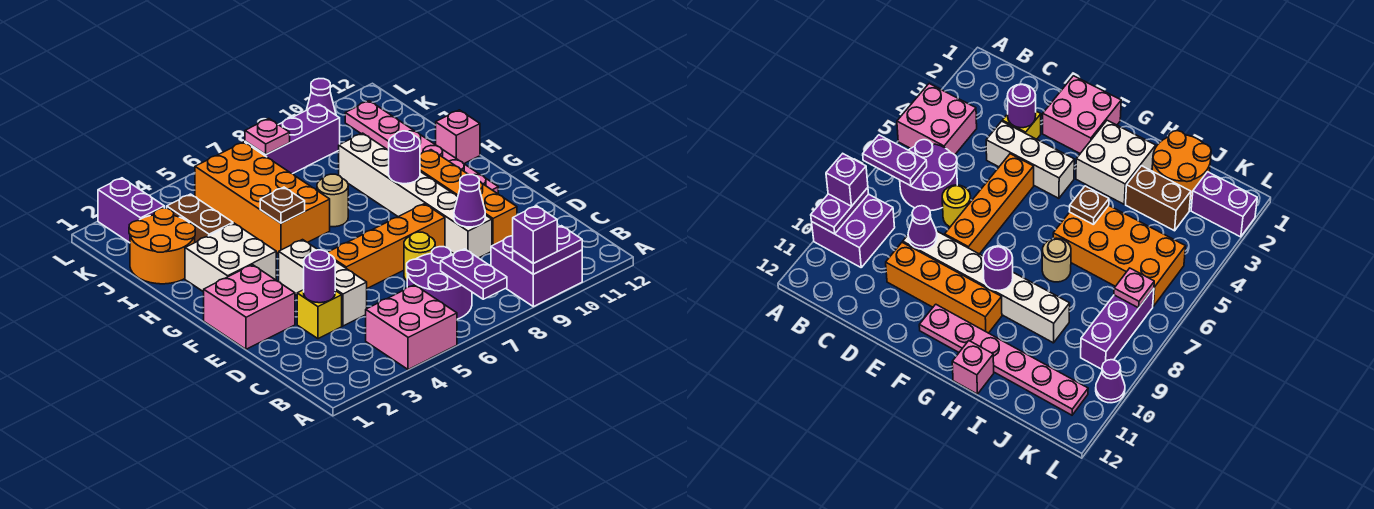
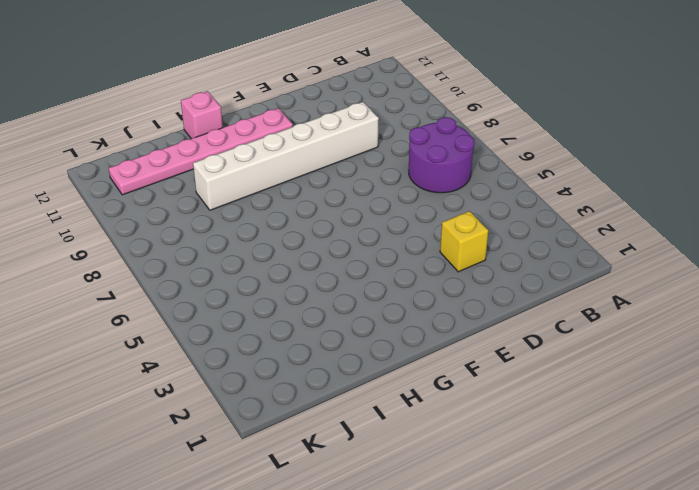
none -> pink 2x2 brick [366,285,457,370]
none -> purple 2x2 brick [491,236,582,307]
none -> white 1x3 brick [279,240,367,326]

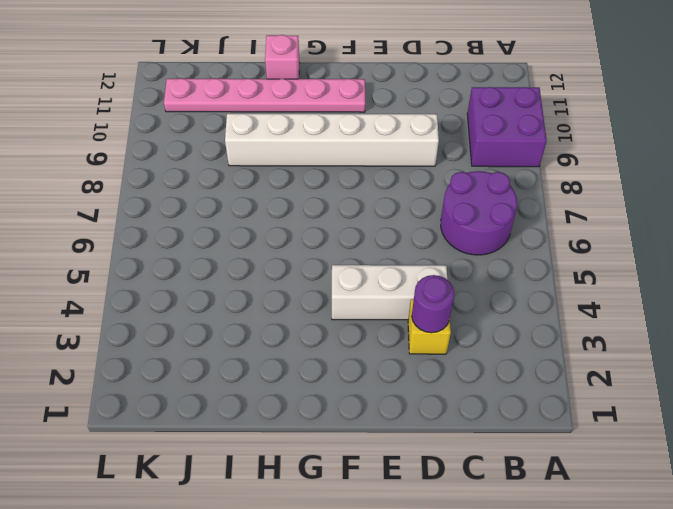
none -> pink 2x2 brick [366,285,457,370]
none -> yellow 1x1 round brick [404,232,435,281]
none -> orange 1x4 brick [420,150,517,246]

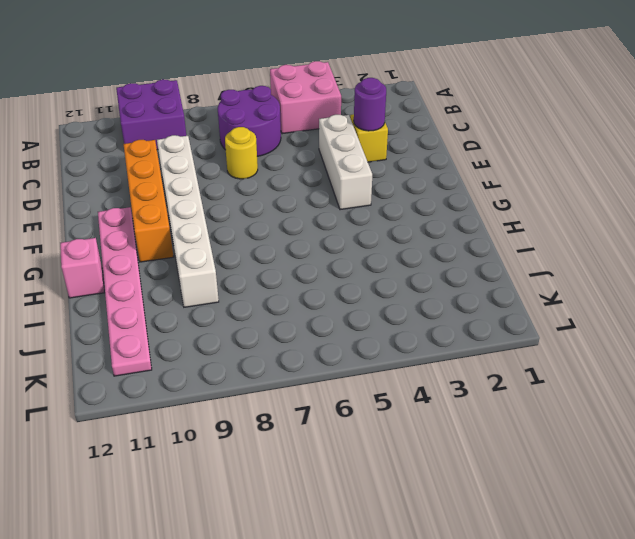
none -> pink 2x2 brick [204,265,295,349]
none -> orange 1x4 brick [327,204,445,289]
none -> white 2x2 brick [185,223,276,292]

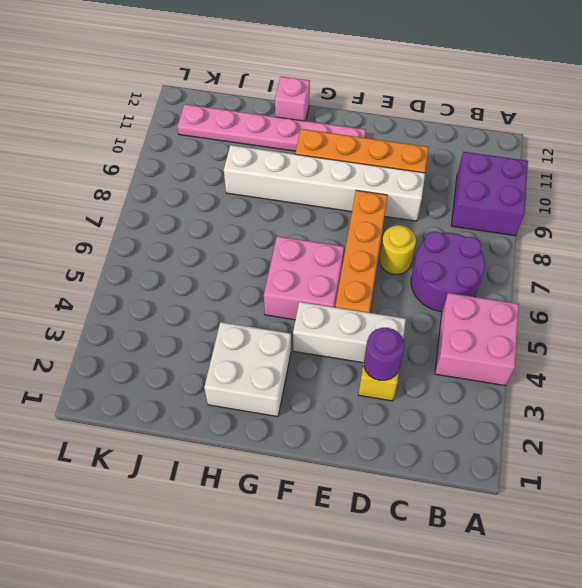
pink 2x2 brick [264,236,344,320] -> pink 2x2 brick moved to [204,265,295,349]
none -> orange 2x4 brick [195,142,330,254]
none -> tan 1x1 round brick [317,174,348,227]
none -> orange 2x2 round brick [129,208,195,284]

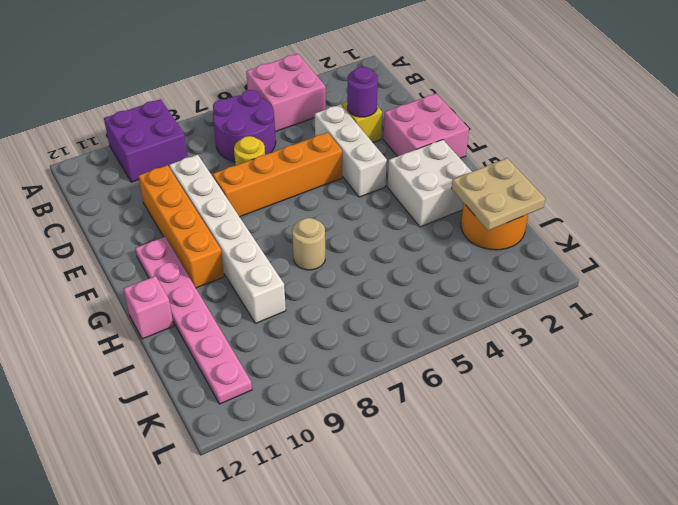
tan 2x2 plate [452,158,545,231] -> none
none -> orange 2x4 brick [195,142,330,254]
none -> brown 1x2 brick [167,194,233,242]
none -> purple 1x2 brick [98,178,164,243]

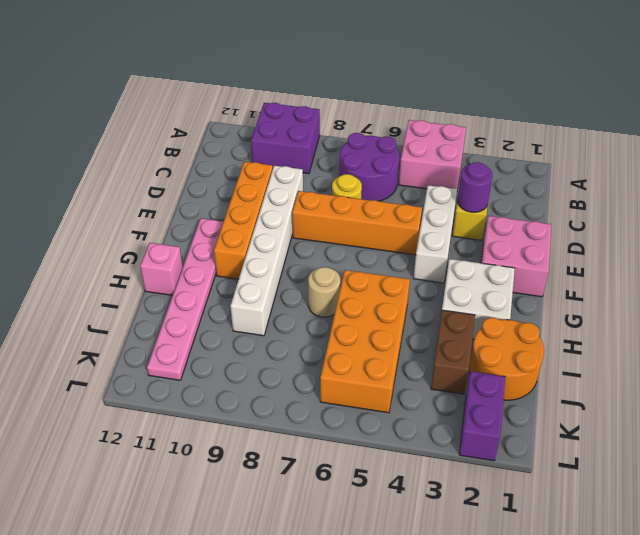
none -> purple 1x3 brick [245,104,340,174]
none -> purple 1x1 cone [307,79,336,115]
none -> purple 1x2 plate [441,249,507,299]

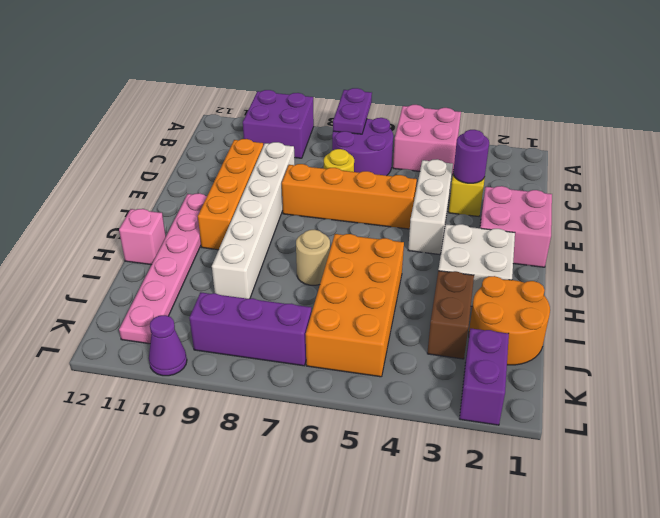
none -> purple 1x2 plate [513,226,582,274]
none -> purple 1x1 cone [454,175,485,227]
none -> purple 1x1 round brick [389,131,420,184]

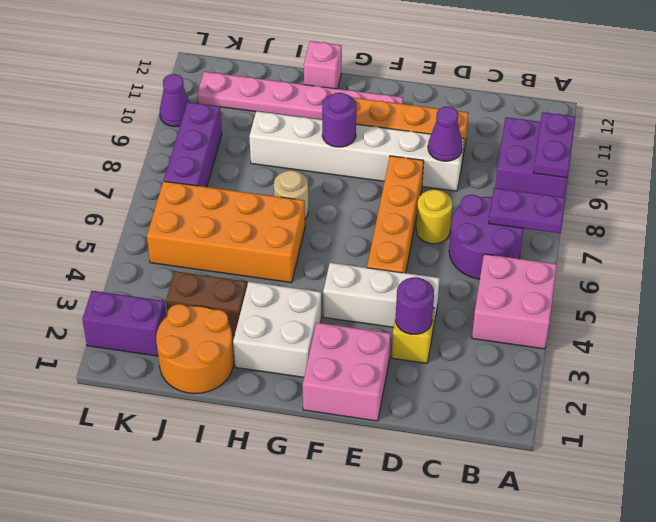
none -> brown 1x1 plate [260,187,305,223]
none -> pink 1x1 plate [245,119,290,154]
none -> purple 1x1 brick [513,206,557,263]

